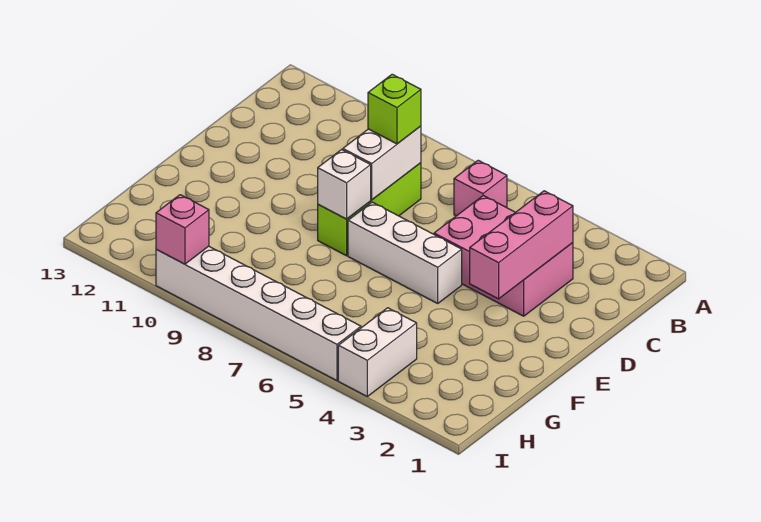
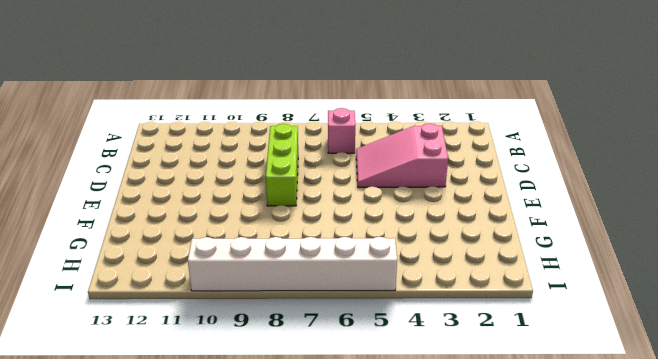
pink 2x3 slope [356,124,448,187] -> pink 2x3 brick [434,196,573,316]
none -> white 1x3 brick [348,202,462,303]
none -> white 1x2 brick [338,308,417,396]

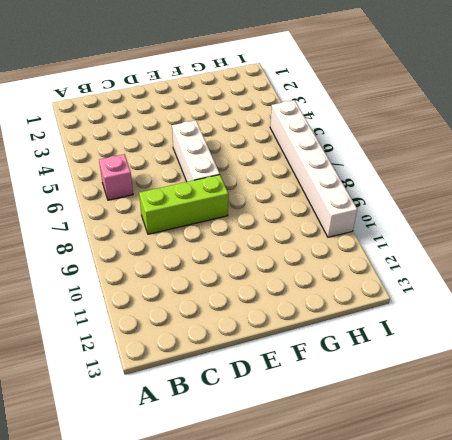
none -> pink 2x3 brick [434,196,573,316]
none -> white 1x2 brick [338,308,417,396]

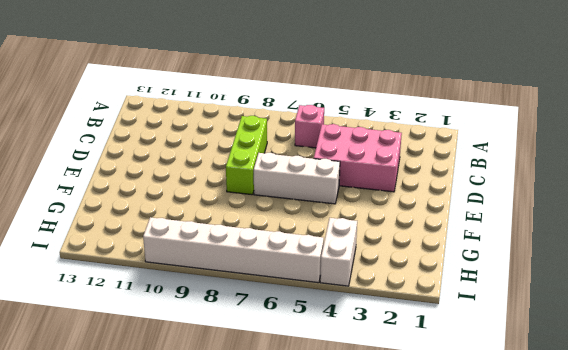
none -> pink 1x3 brick [470,191,573,299]
none -> white 1x2 brick [343,126,421,200]

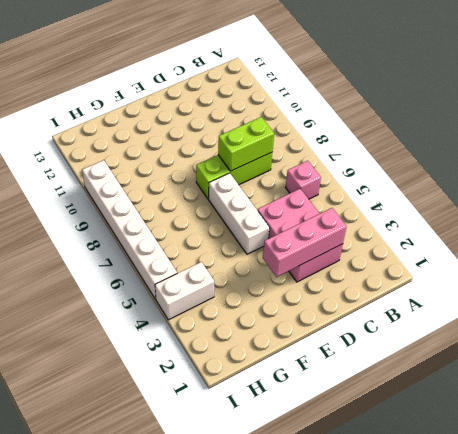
lime 1x2 brick [218,117,274,171] -> white 1x2 brick [343,126,421,200]
none -> white 1x1 brick [318,149,371,219]
none -> pink 1x1 brick [156,195,209,264]

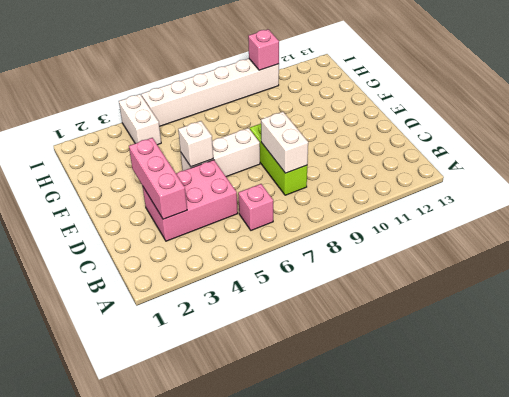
white 1x1 brick [178,121,213,167] -> white 1x1 brick moved to [318,149,371,219]
none -> lime 1x1 brick [368,74,421,144]

